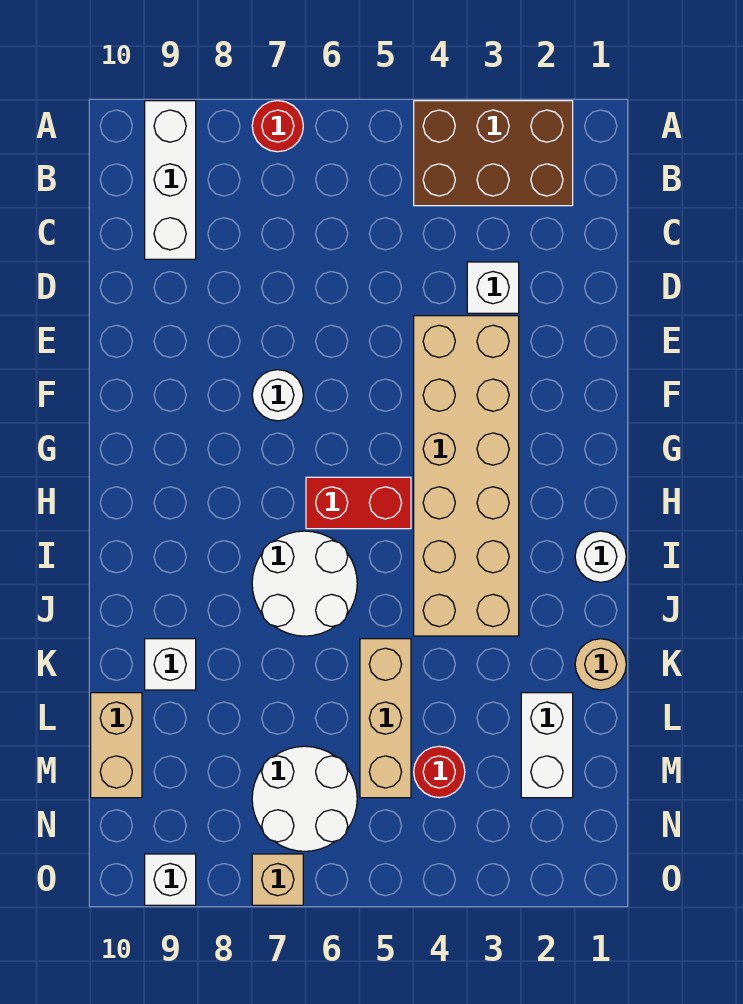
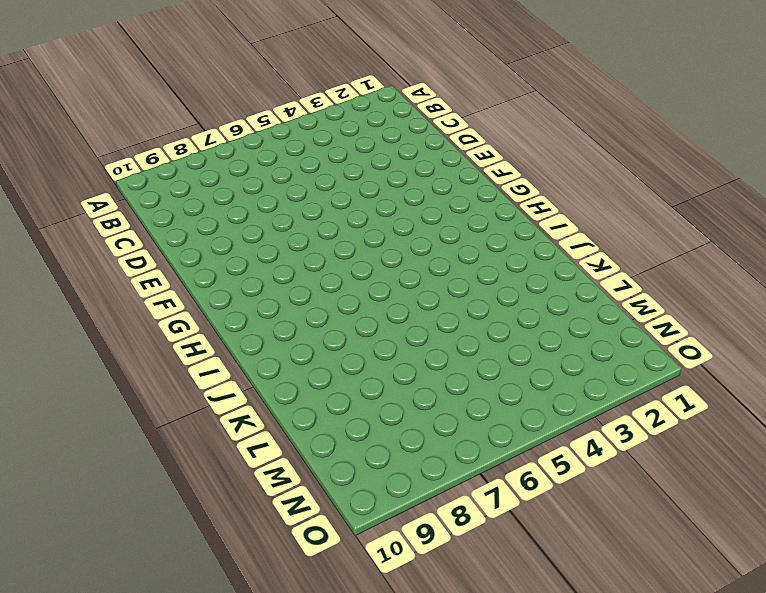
none -> brown 2x3 brick [414,101,573,206]
none -> red 1x1 round brick [252,101,303,152]
none -> white 1x3 brick [145,101,196,259]

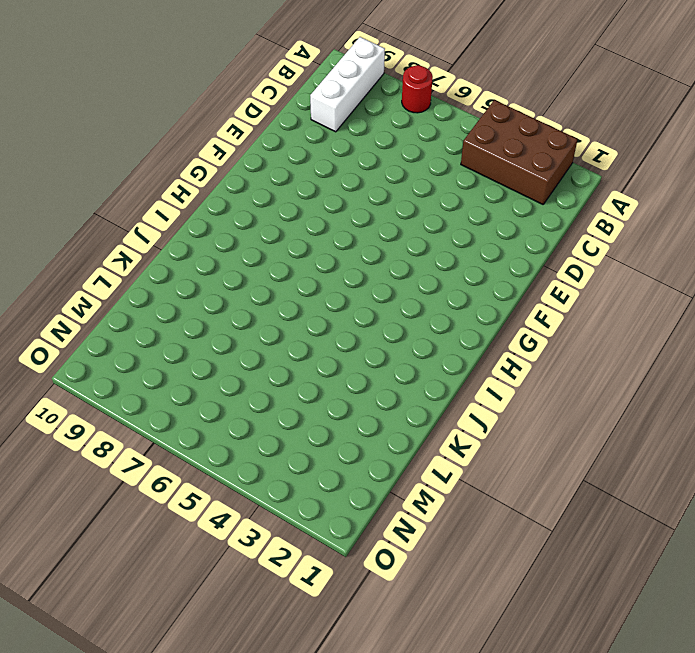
none -> white 1x1 brick [467,262,519,313]
none -> tan 2x6 brick [414,316,519,636]
none -> white 1x1 round brick [252,370,303,421]

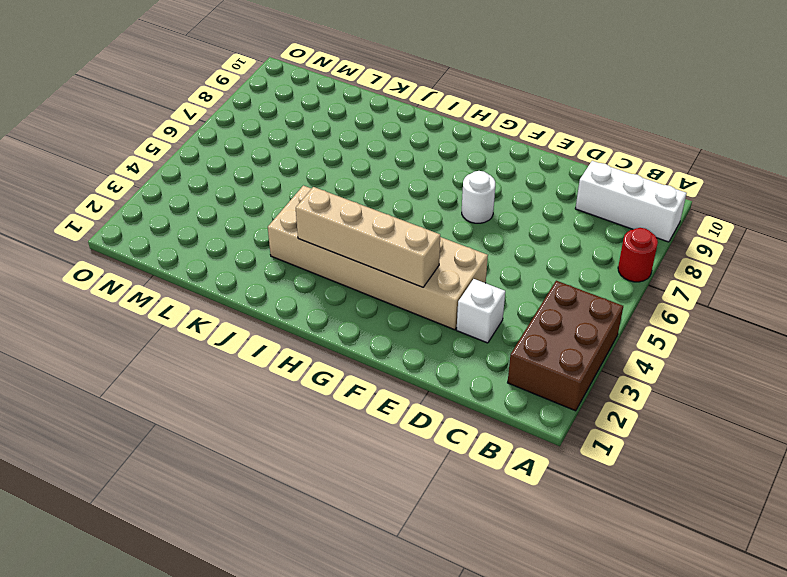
tan 1x4 brick [296,187,440,287] -> none
none -> red 1x2 brick [306,477,411,529]
none -> white 1x1 round brick [575,531,626,582]
none -> white 2x2 round brick [252,531,357,636]

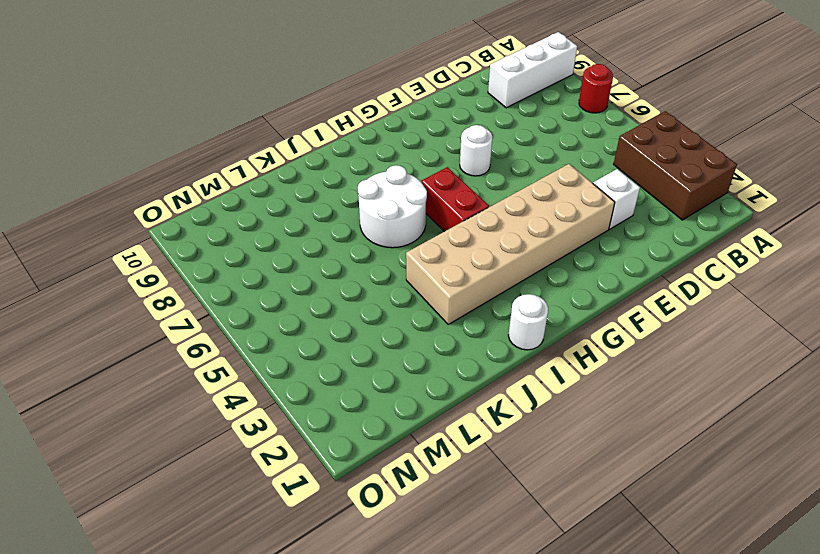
none -> tan 1x1 round brick [575,639,626,690]
none -> tan 1x3 brick [360,639,411,798]
none -> white 1x1 brick [145,639,196,690]

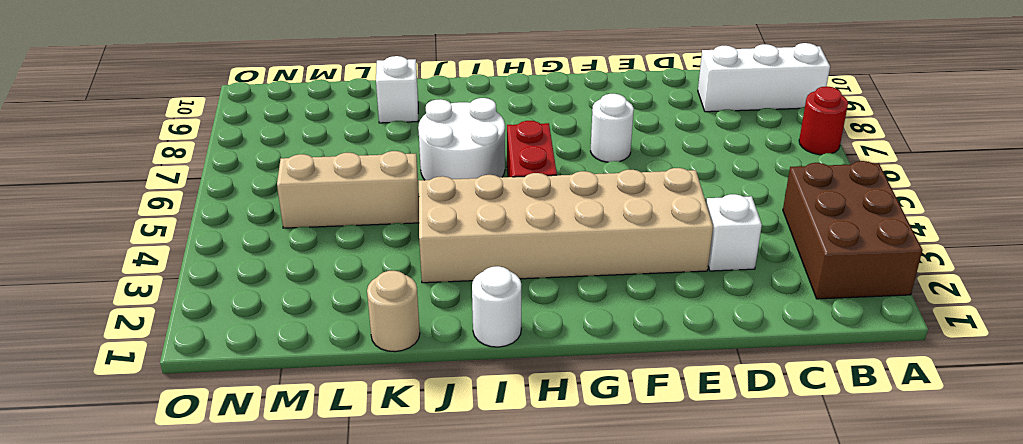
none -> white 1x2 brick [521,693,573,798]
none -> tan 1x2 brick [91,693,142,798]
none -> red 1x1 round brick [414,746,465,798]

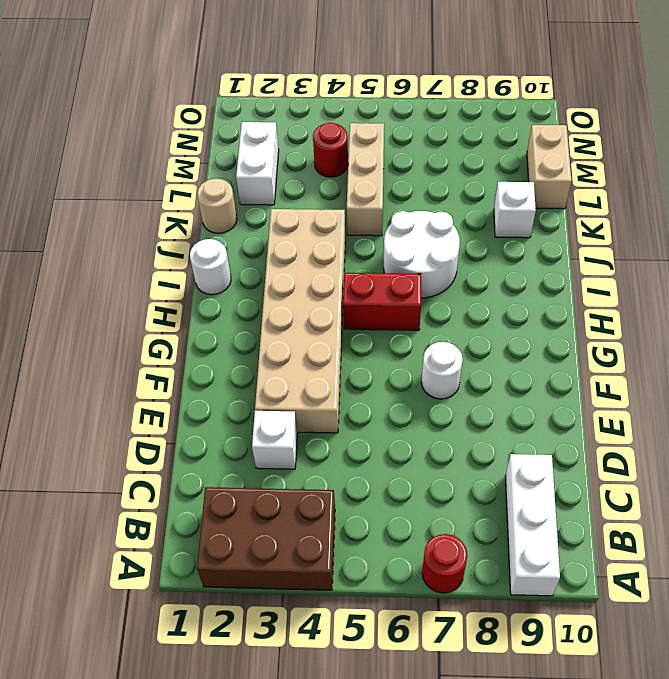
none -> white 2x2 round brick [252,746,357,851]
none -> tan 1x1 brick [252,854,303,905]
none -> white 1x1 brick [145,854,196,905]

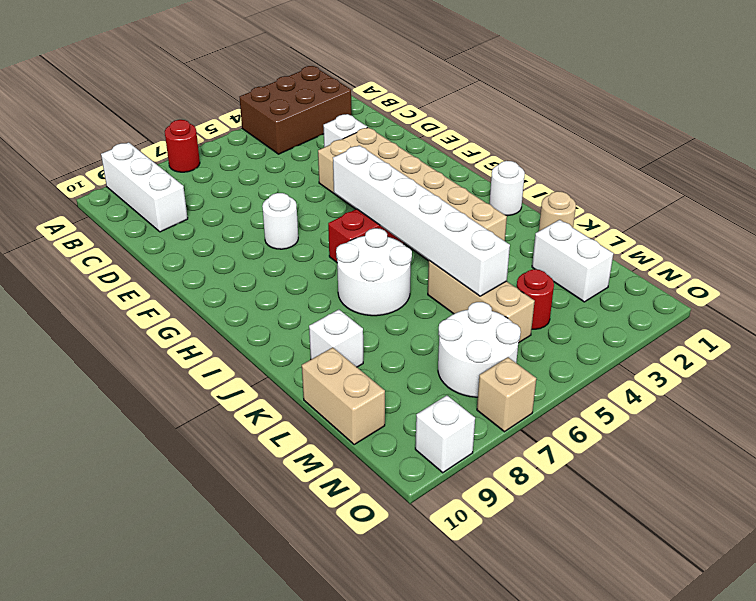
white 1x6 brick [333,145,510,296] -> none

